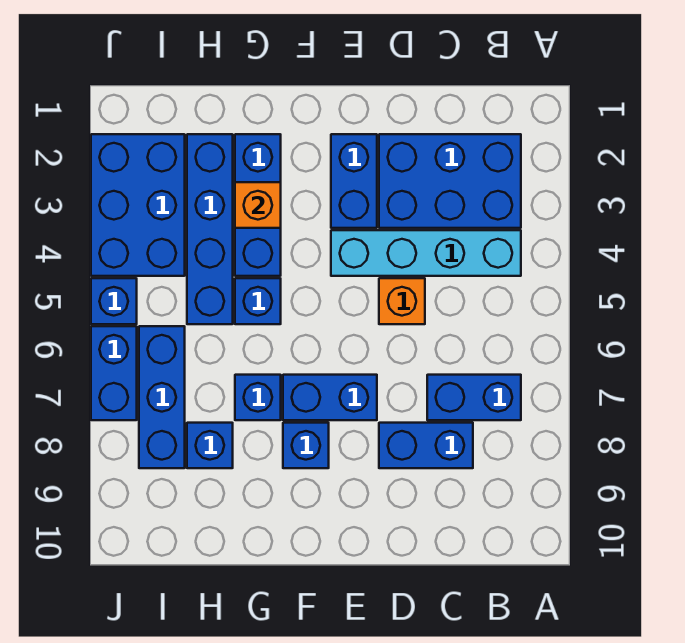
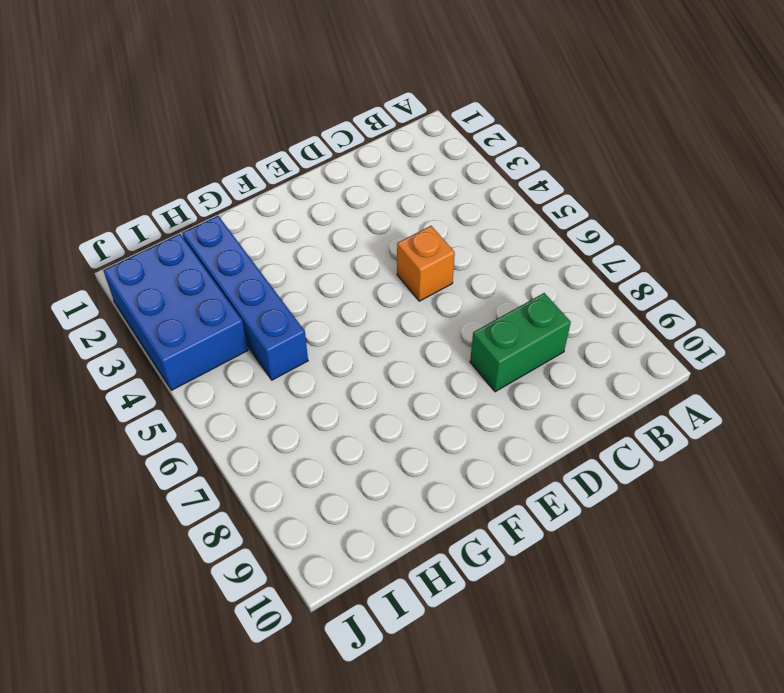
green 1x2 brick [470,293,571,392] -> blue 1x2 brick [379,423,473,468]
none -> blue 2x3 brick [379,134,521,228]
none -> cyan 1x4 brick [331,230,521,276]
none -> blue 1x2 brick [427,375,521,420]

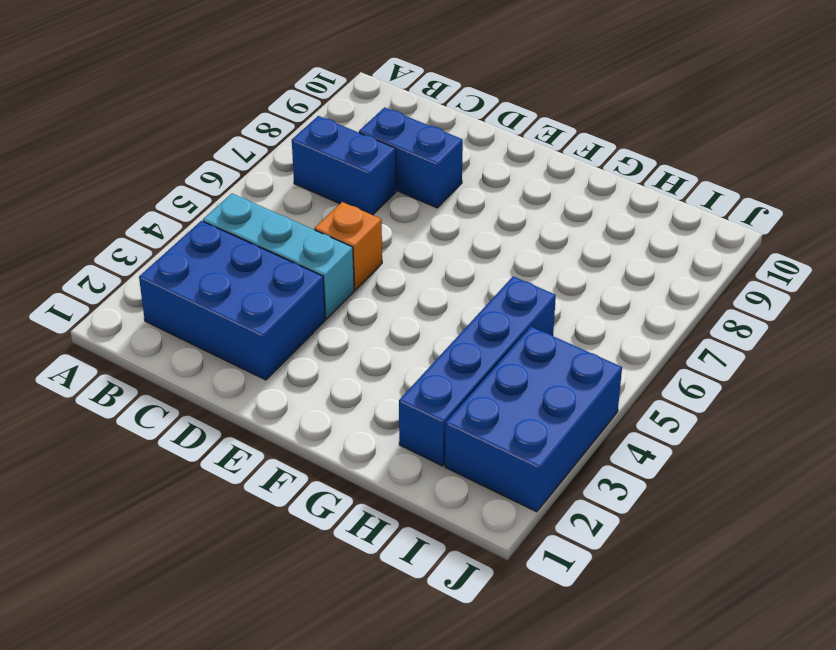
cyan 1x3 brick [203,194,354,319] -> cyan 1x4 brick [331,230,521,276]
none -> blue 1x2 brick [331,134,377,228]
none -> blue 1x2 brick [283,375,377,420]
none -> blue 1x1 brick [283,423,329,468]

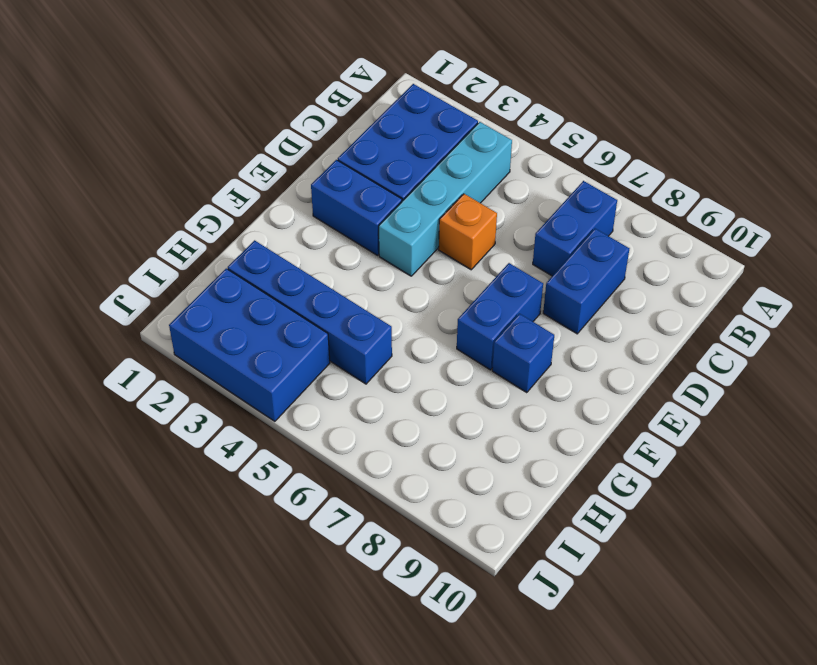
none -> blue 1x3 brick [235,134,281,276]
none -> blue 1x1 brick [235,278,281,324]
none -> blue 1x1 brick [235,375,281,420]

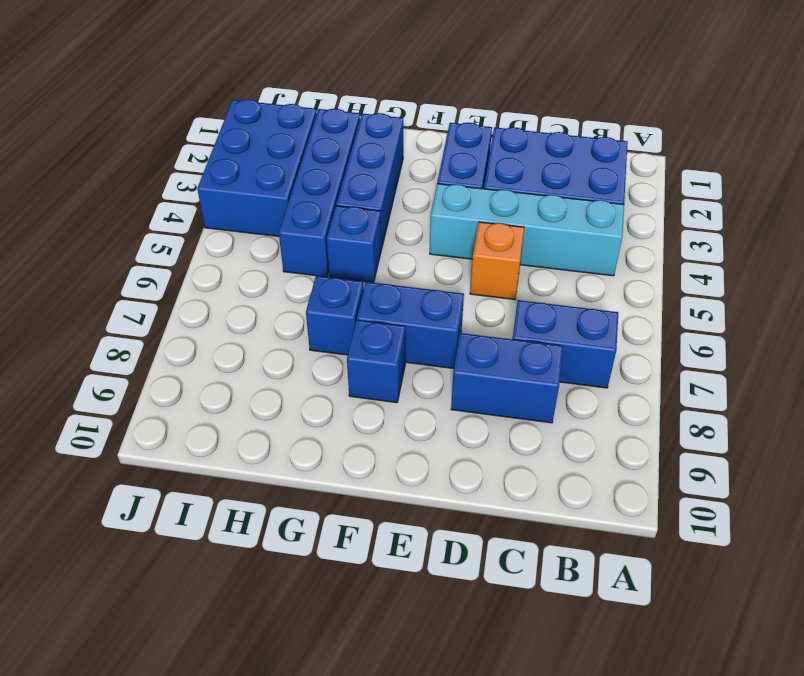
none -> blue 1x1 brick [187,423,233,468]
none -> blue 1x3 brick [139,326,185,468]
none -> blue 1x1 brick [91,278,137,324]

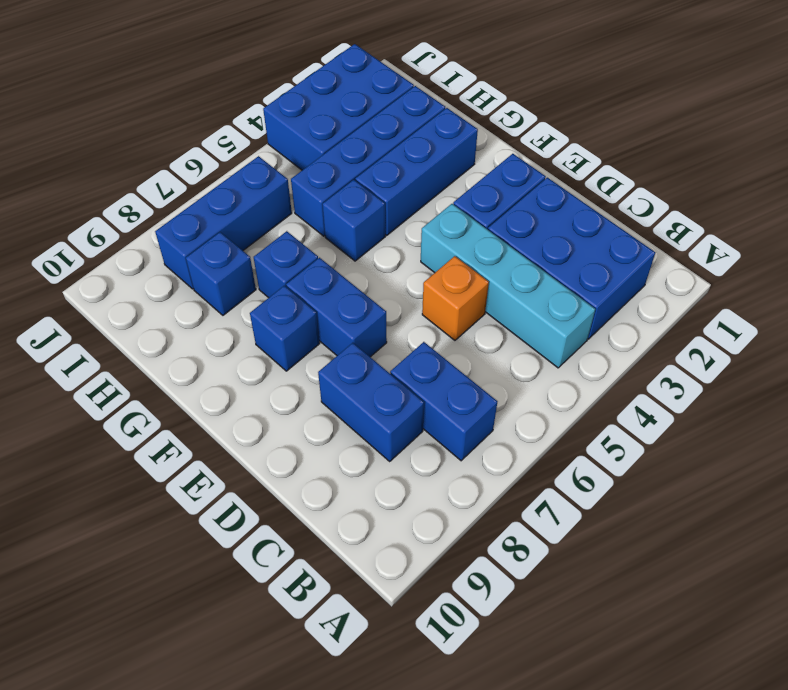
none -> blue 1x1 brick [91,278,137,324]
none -> blue 1x2 brick [91,326,137,420]
none -> orange 1x1 brick [235,182,281,228]

